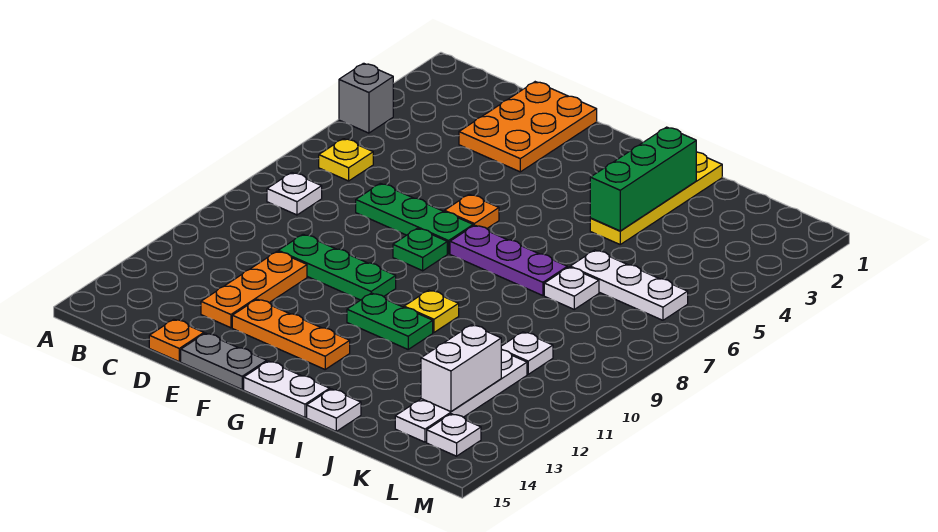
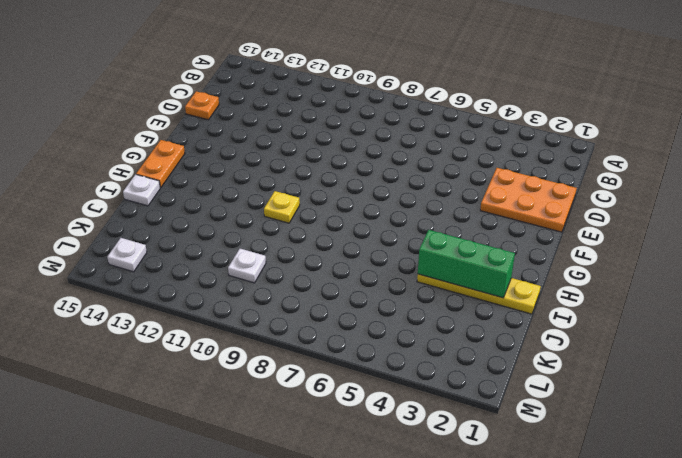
orange 1x2 plate [136,140,185,188] -> white 1x2 plate [244,361,330,417]
none -> grey 1x1 brick [339,63,393,133]
none -> yellow 1x1 plate [319,139,373,181]
none -> white 1x1 plate [267,173,322,215]

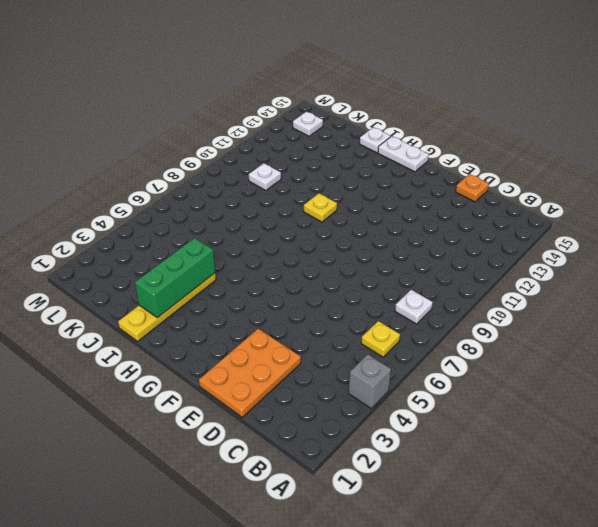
none -> green 1x3 plate [356,183,473,254]
none -> green 1x3 plate [278,234,396,300]
none -> orange 1x3 plate [201,251,307,328]

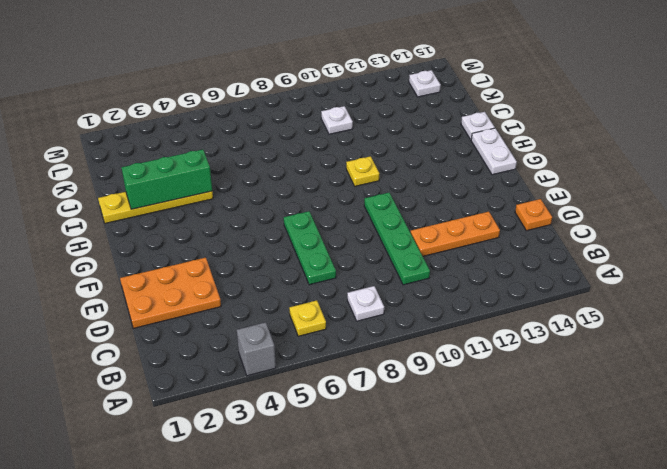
green 1x4 plate [364,193,430,285] -> green 1x3 plate [278,234,396,300]
none -> orange 1x3 plate [232,299,350,369]
none -> grey 1x2 plate [181,333,267,389]
none -> orange 1x1 plate [444,194,499,229]

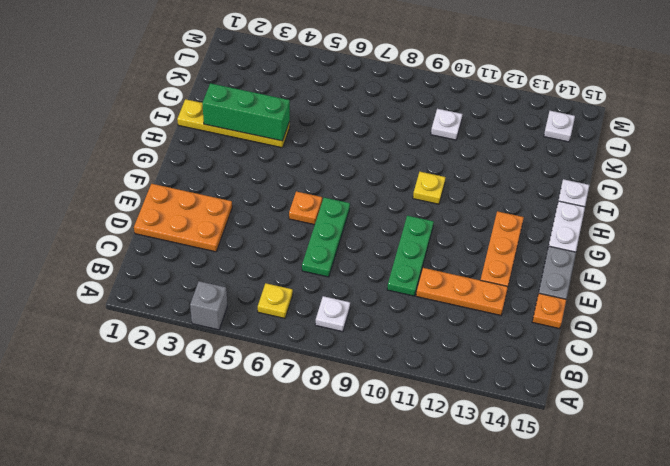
none -> green 1x1 plate [393,228,447,271]
none -> purple 1x3 plate [450,225,567,296]
none -> green 1x2 plate [347,293,433,349]

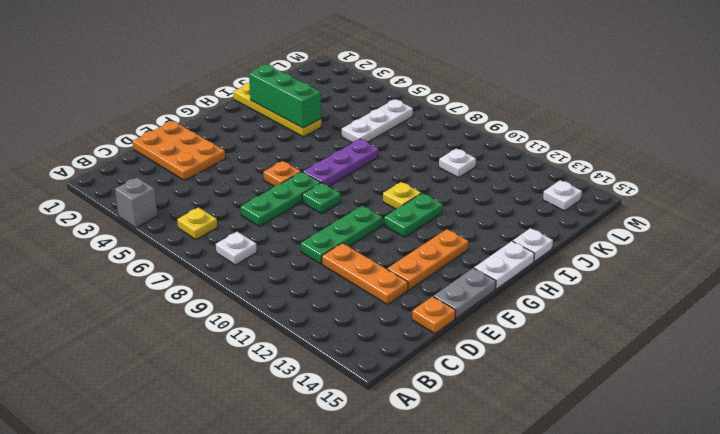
none -> white 1x1 plate [544,267,599,309]
none -> white 1x4 plate [395,350,527,442]
none -> white 1x2 brick [421,325,502,412]

